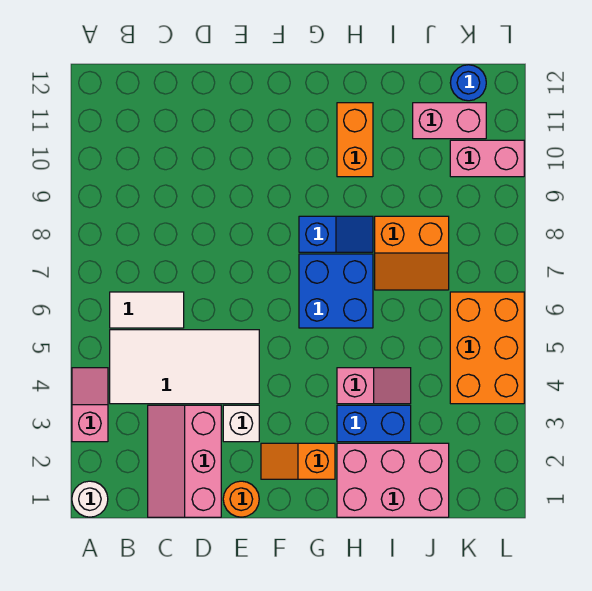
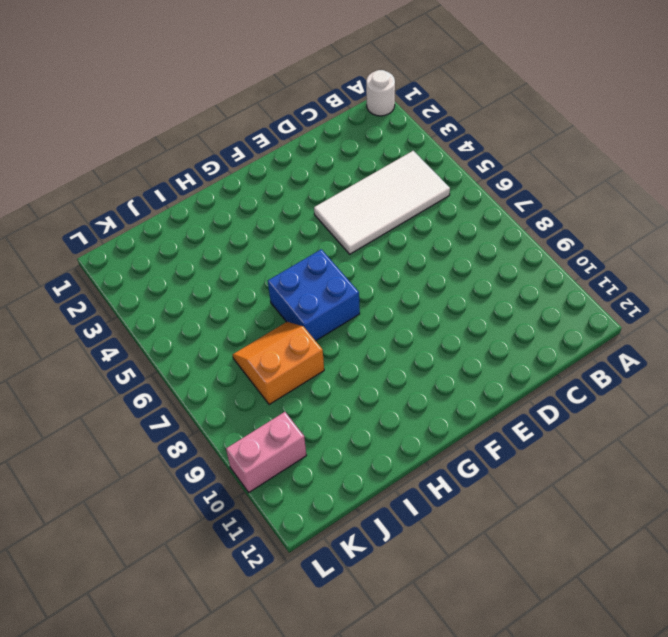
none -> pink 1x2 slope [72,368,108,442]
none -> white 1x2 tile [110,292,184,328]
none -> pink 2x3 slope [148,405,221,517]

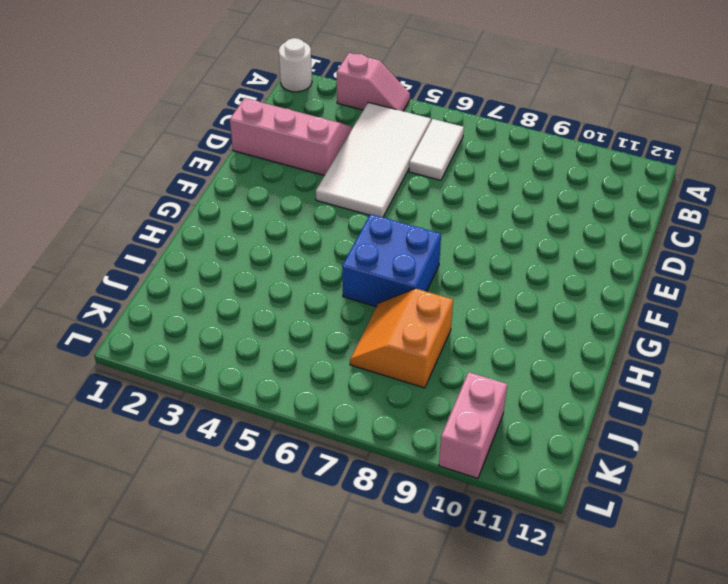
none -> orange 1x1 round brick [223,481,259,517]
none -> white 1x1 brick [223,405,259,442]
none -> orange 1x2 slope [261,443,335,479]

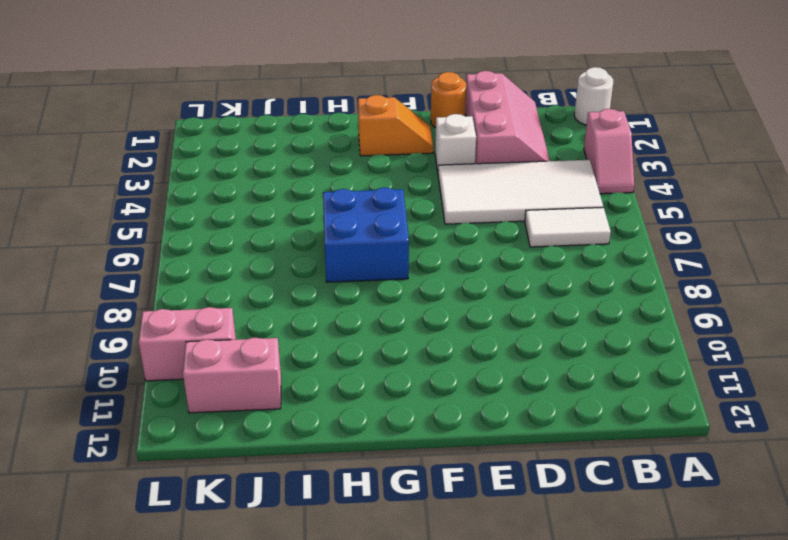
none -> blue 1x2 slope [299,216,373,252]
none -> pink 2x3 brick [337,443,449,517]
none -> blue 1x2 brick [337,405,411,442]

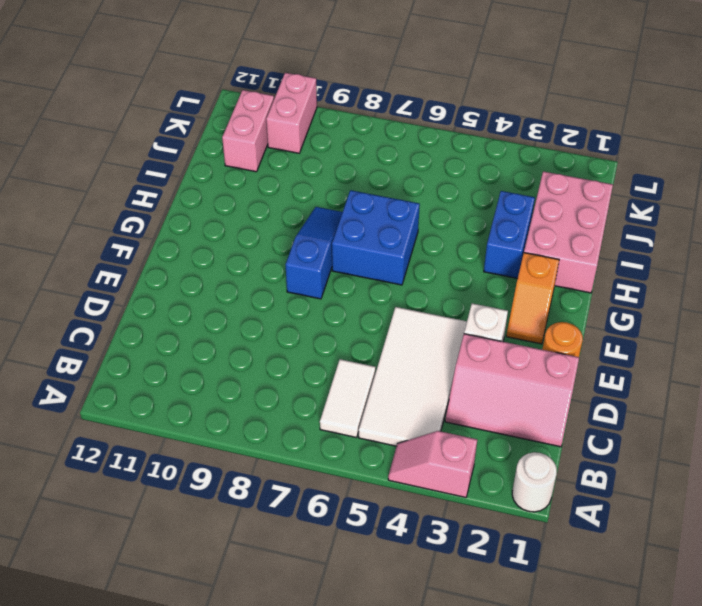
blue 1x3 slope [286,207,343,299] -> blue 1x2 slope [299,216,373,252]
none -> pink 1x2 slope [337,368,411,404]
none -> orange 1x2 brick [337,103,373,177]
none -> orange 2x2 slope [375,216,449,290]

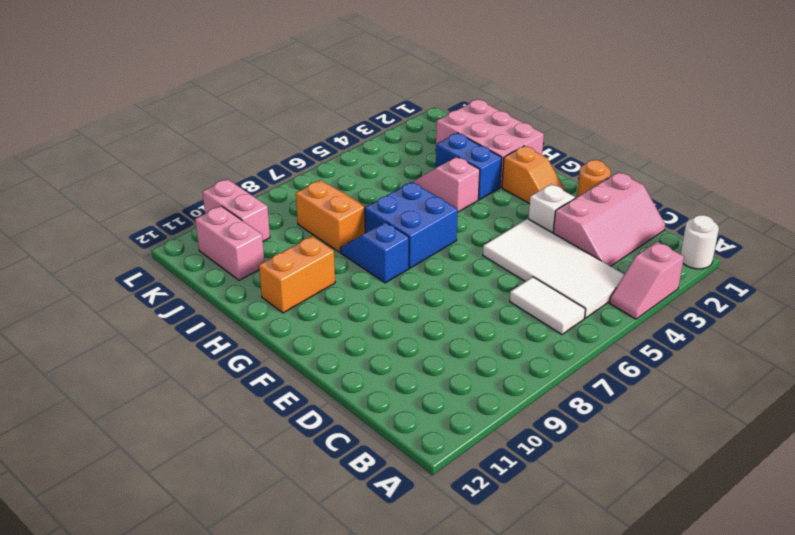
none -> orange 2x3 brick [450,292,524,404]
none -> blue 1x1 round brick [450,65,486,101]

